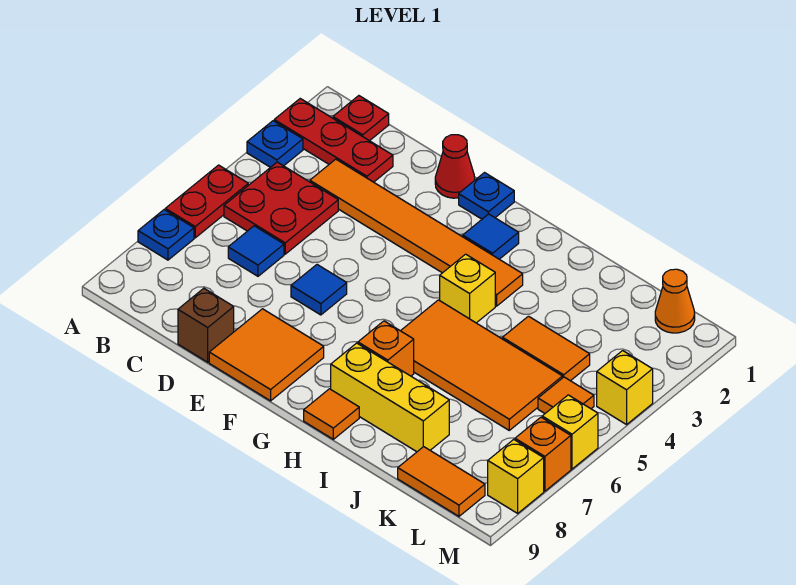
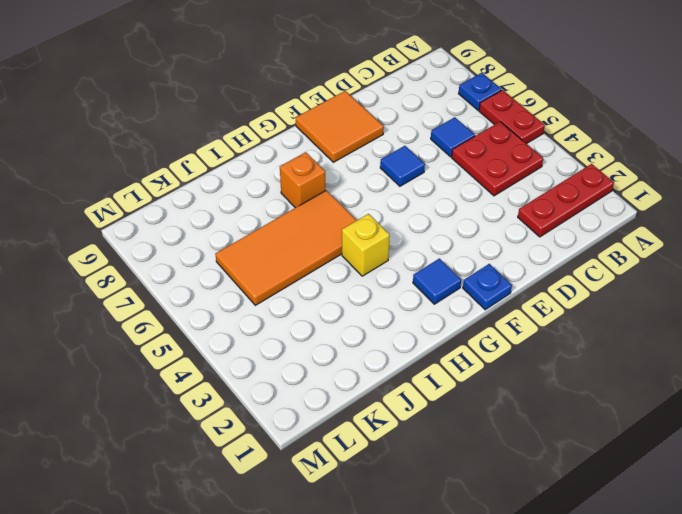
none -> blue 1x1 plate [247,121,303,167]
none -> red 1x1 plate [333,96,389,141]
none -> orange 1x6 tile [310,159,523,306]

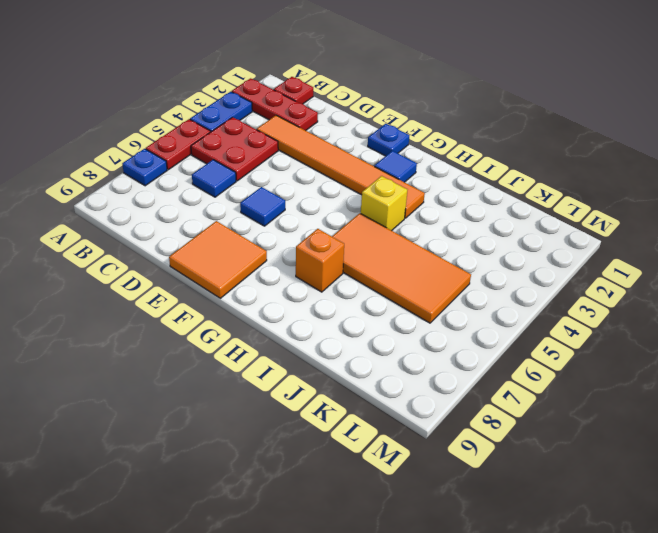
blue 1x2 plate [190,92,252,132] -> blue 1x1 plate [247,121,303,167]
none -> brown 1x1 brick [178,288,234,362]
none -> red 1x1 cone [435,135,475,198]
none -> yellow 1x3 brick [331,343,449,452]

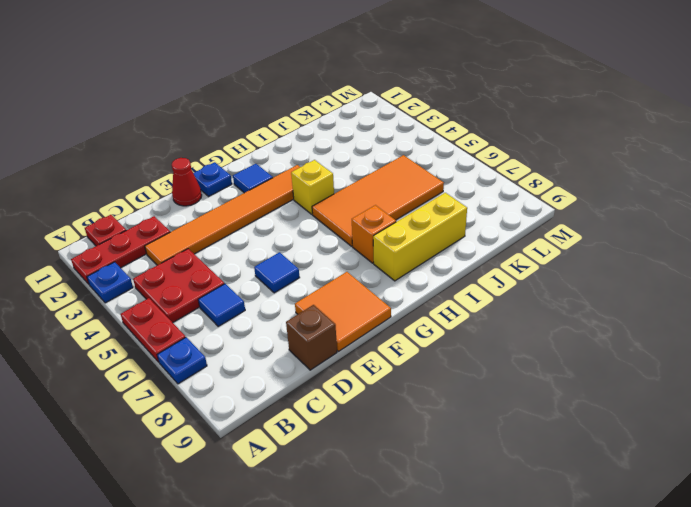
none -> orange 1x1 tile [304,389,359,439]
none -> orange 1x2 tile [502,316,590,381]
none -> orange 1x2 tile [398,447,485,516]

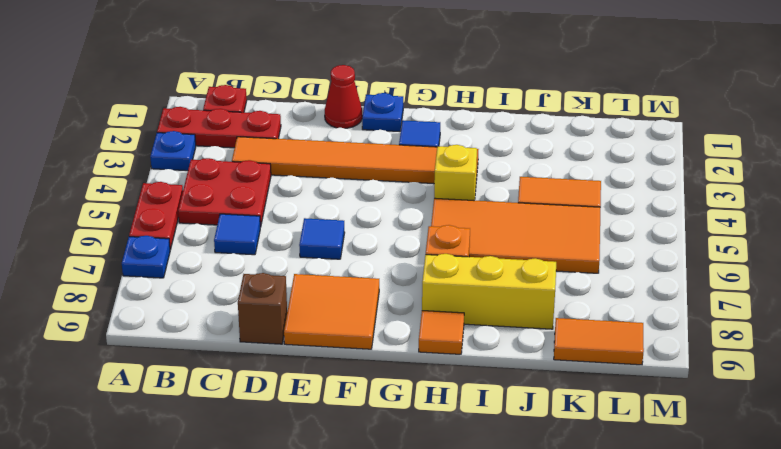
none -> orange 1x1 cone [655,269,695,333]
none -> orange 1x1 tile [538,377,594,413]
none -> yellow 1x1 brick [597,351,653,425]

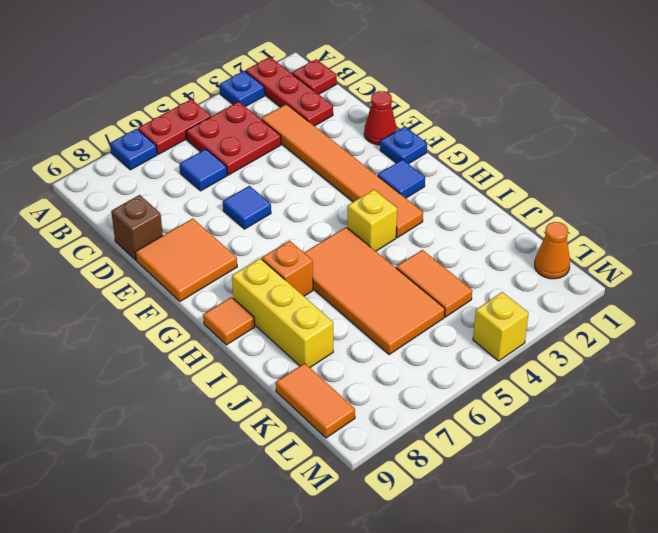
none -> orange 1x1 tile [538,377,594,413]
none -> yellow 1x1 brick [542,395,598,469]
none -> orange 1x1 brick [515,417,571,491]

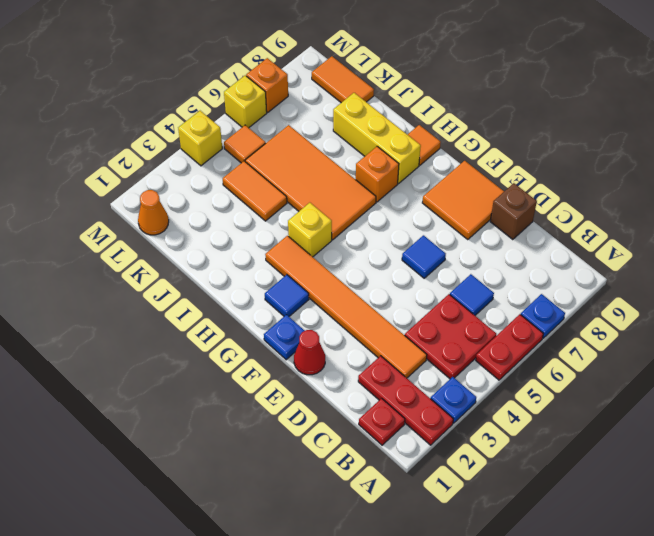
none -> yellow 1x1 brick [488,439,544,513]

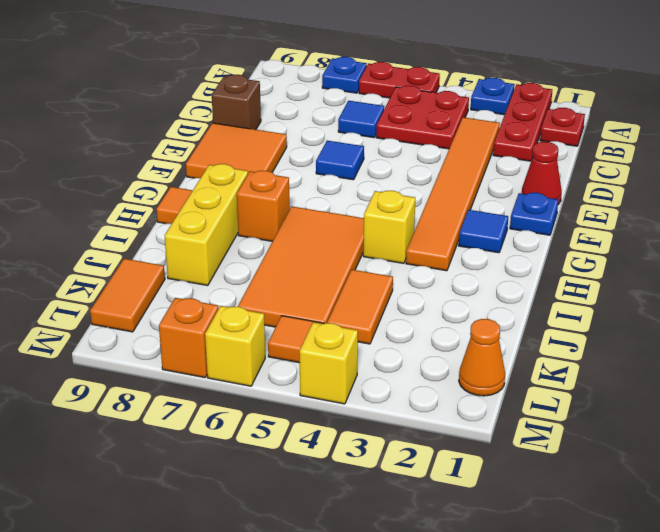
none -> yellow 1x1 brick [488,439,544,513]

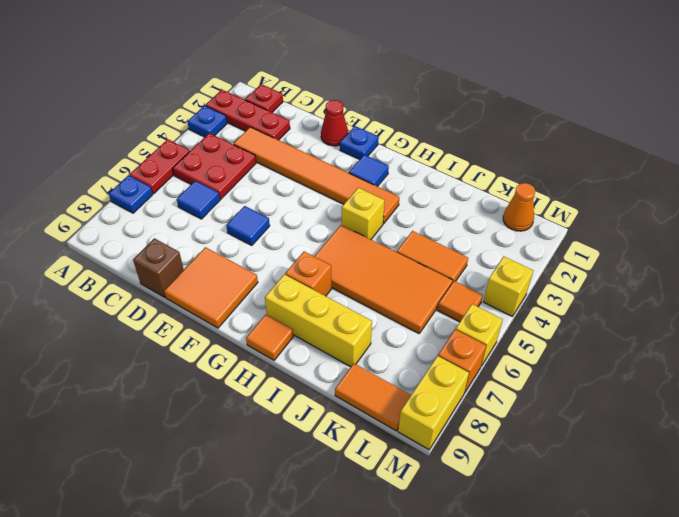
yellow 1x2 brick [398,356,469,450] -> yellow 1x1 brick [488,439,544,513]

